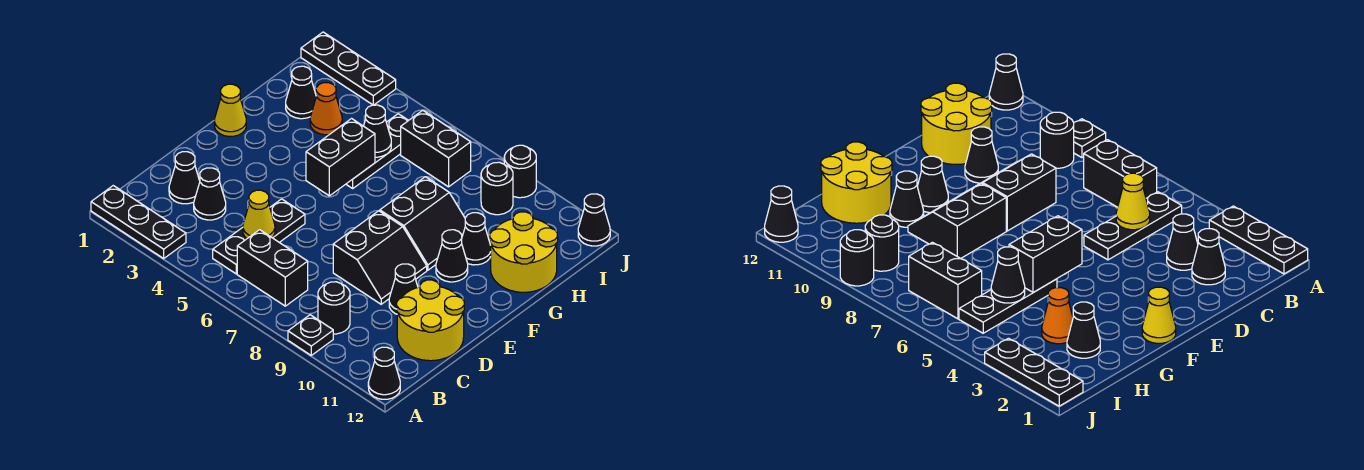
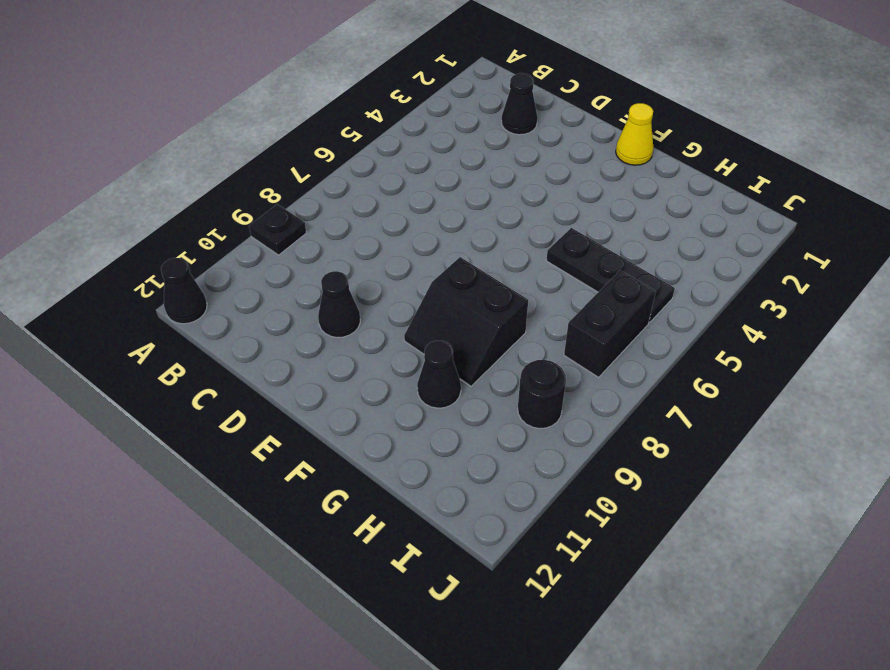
none -> black 1x3 plate [91,186,186,258]
none -> black 1x3 plate [213,199,305,274]
none -> black 1x2 brick [237,230,308,306]

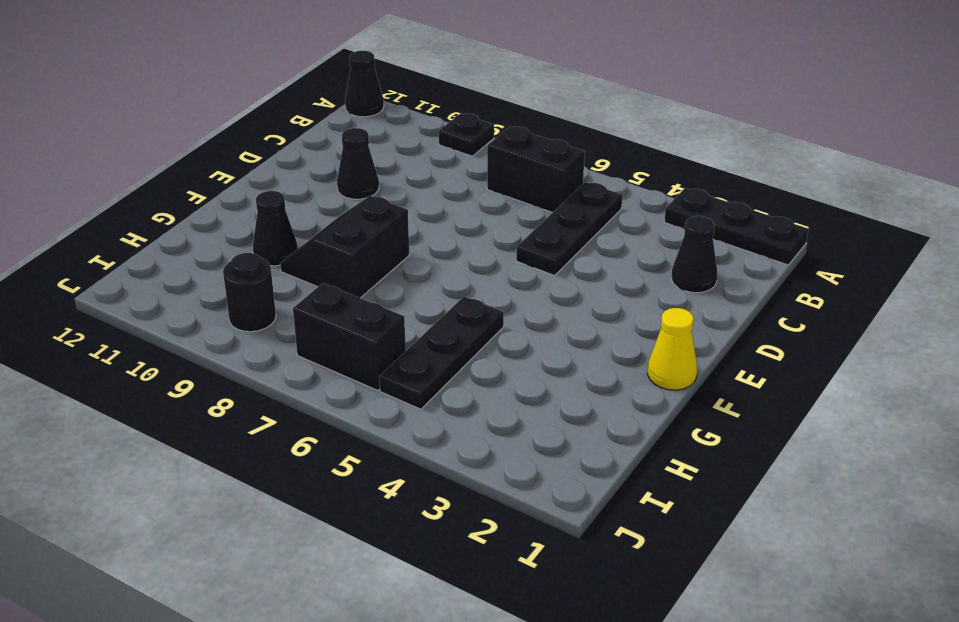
none -> black 1x1 round brick [318,282,350,334]
none -> black 1x1 cone [194,168,226,220]
none -> yellow 2x2 round brick [397,280,464,361]

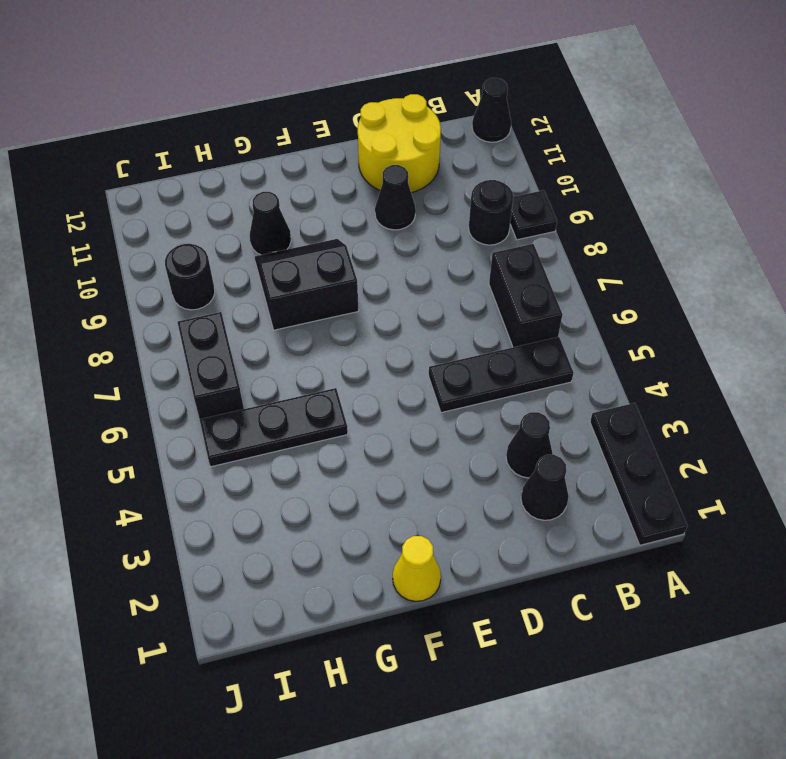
none -> black 2x2 slope [333,211,427,304]
none -> black 1x1 cone [436,230,468,282]
none -> yellow 2x2 round brick [490,212,558,292]

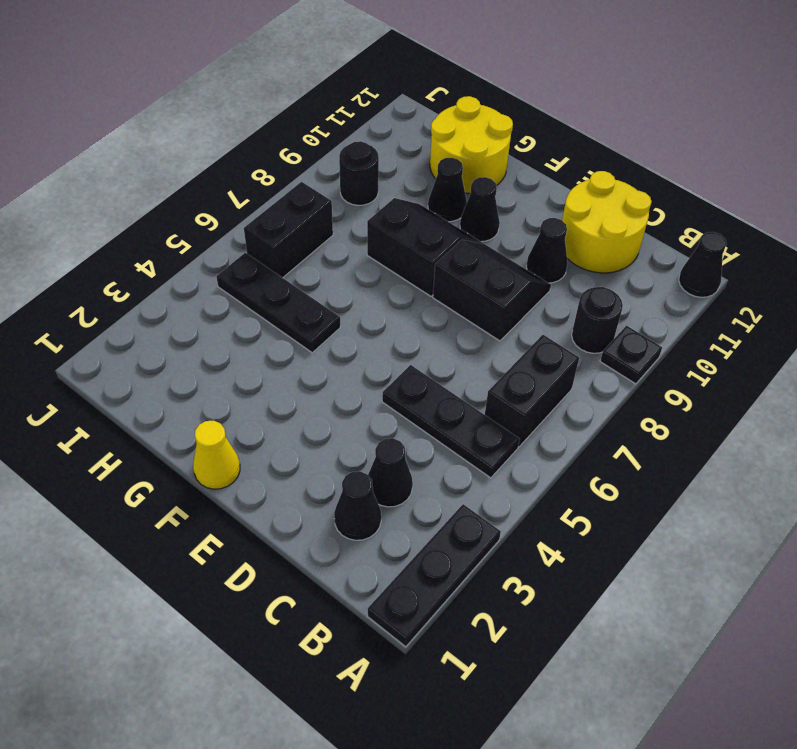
none -> black 1x1 cone [286,66,316,119]
none -> orange 1x1 cone [310,83,342,135]
none -> black 1x3 plate [301,32,396,105]

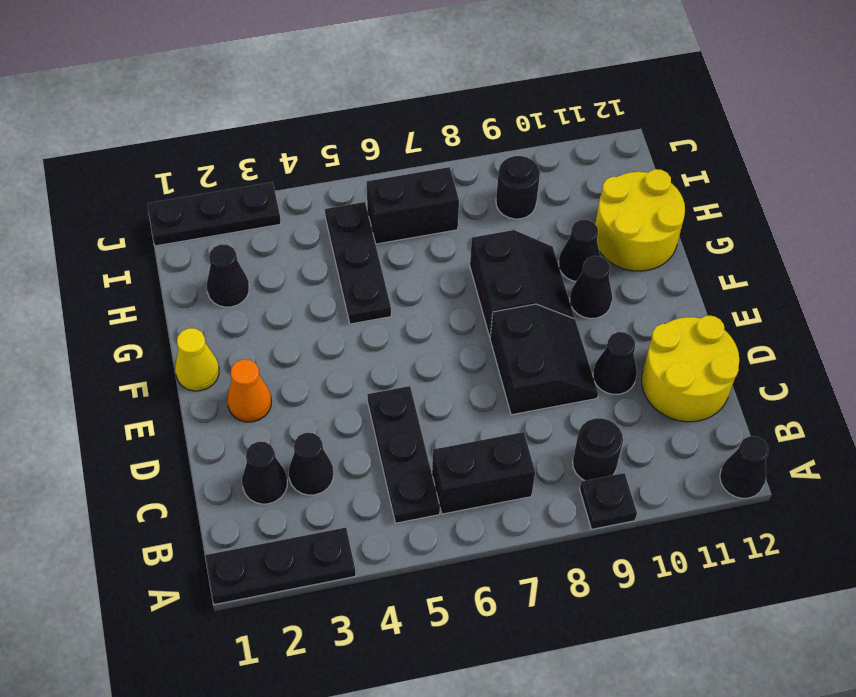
orange 1x1 cone [227,359,271,422] -> orange 1x1 cone moved to [310,83,342,135]
none -> black 1x1 round brick [504,145,536,198]
none -> black 1x1 cone [578,194,610,246]
none -> yellow 1x1 cone [243,190,275,238]

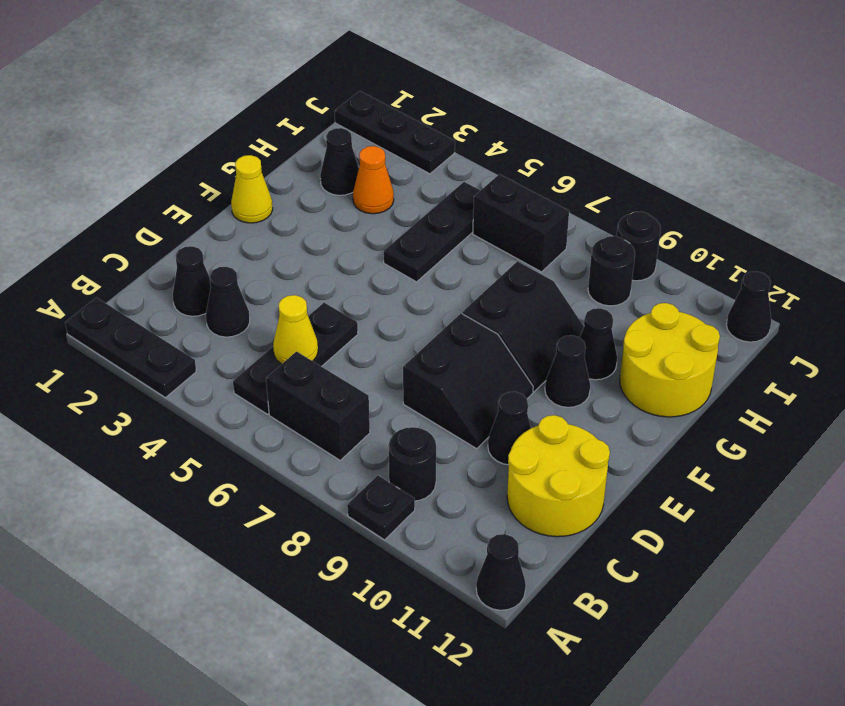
none -> black 1x2 brick [306,119,375,196]
none -> black 1x1 cone [364,105,391,157]

